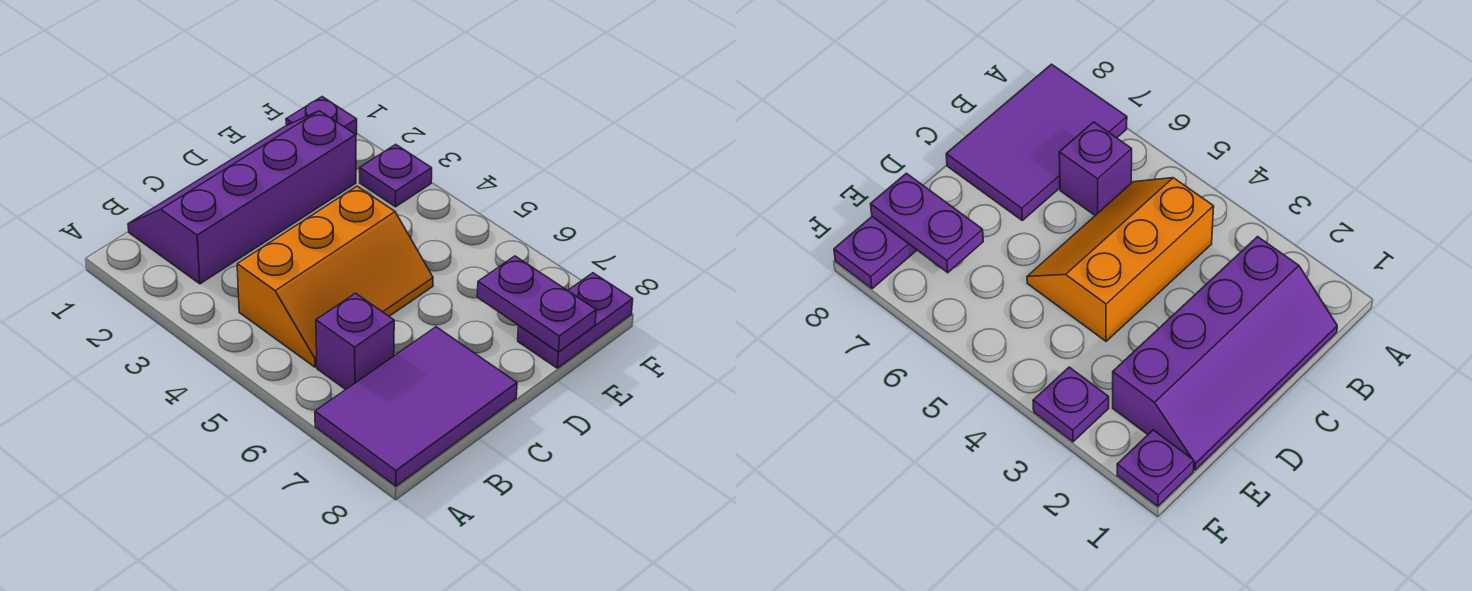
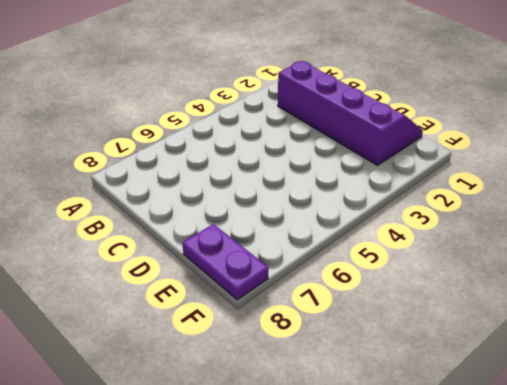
none -> purple 2x3 tile [315,327,517,486]
none -> orange 2x3 slope [237,186,433,367]

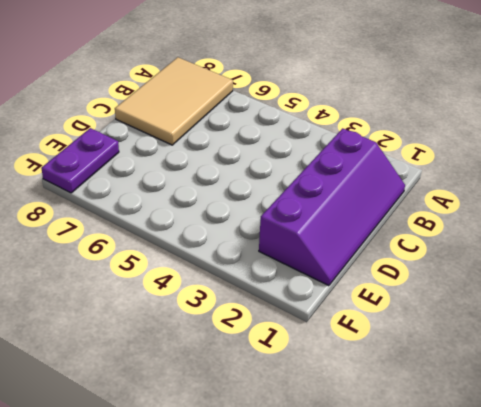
tan 2x3 tile [115,57,233,145] -> purple 2x3 tile [315,327,517,486]
none -> orange 2x3 slope [237,186,433,367]
none -> purple 1x1 brick [316,293,394,390]

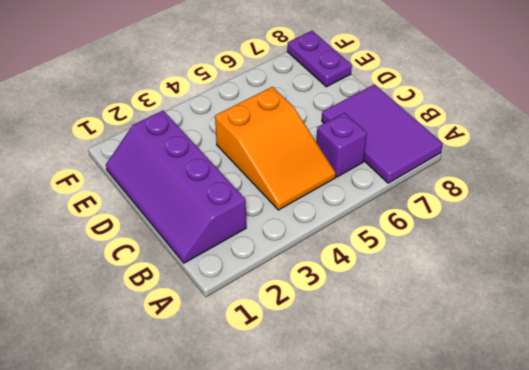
orange 2x3 slope [215,87,336,210] -> orange 2x3 slope turned to [237,186,433,367]
none -> purple 1x1 plate [286,97,357,135]
none -> purple 1x1 plate [360,144,432,207]

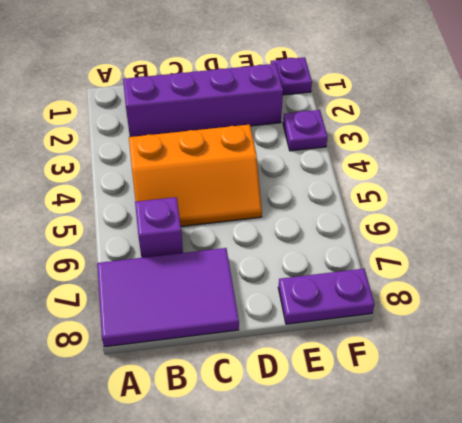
none -> purple 1x2 plate [477,256,596,352]

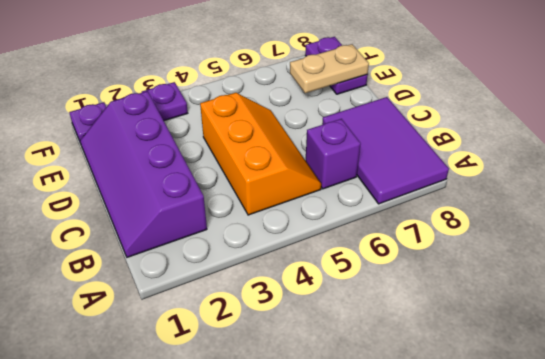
tan 1x2 plate [290,44,369,93] -> purple 1x2 plate [477,256,596,352]

